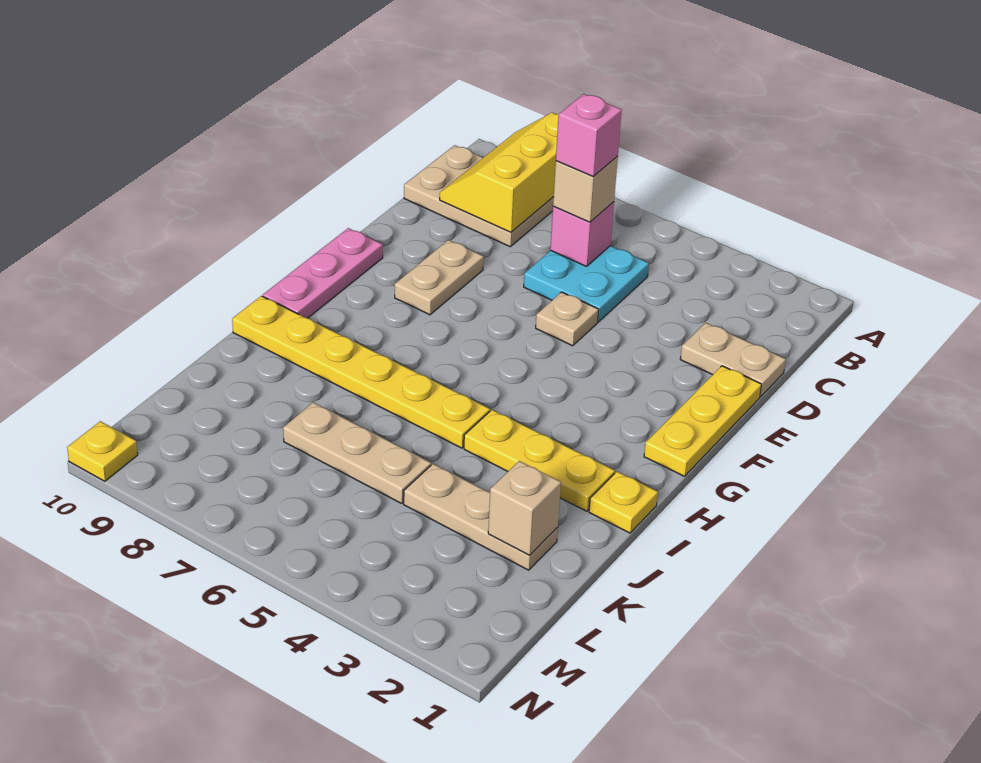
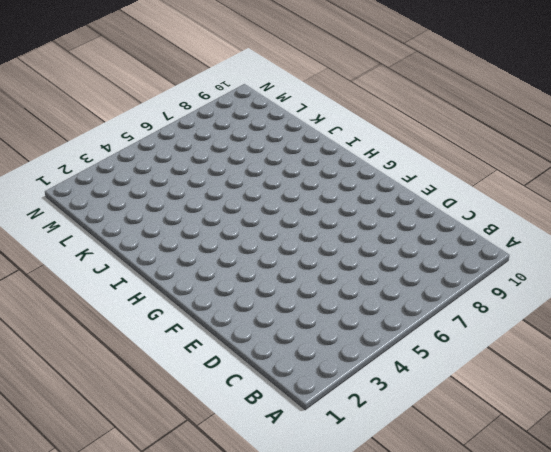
none -> tan 2x3 plate [404,145,554,247]
none -> cyan 2x2 plate [524,246,649,322]
none -> tan 1x2 plate [680,323,786,397]

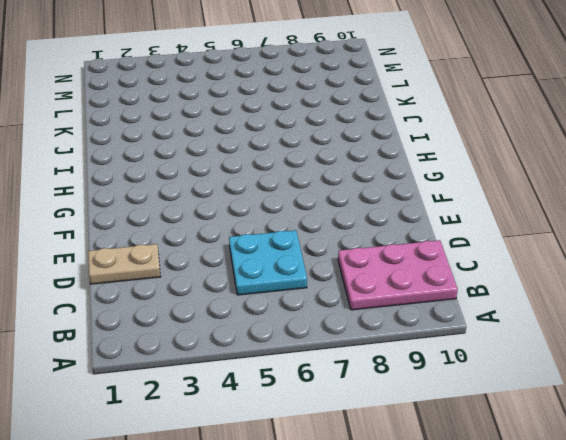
pink 2x3 plate [338,240,458,310] -> tan 2x3 plate [404,145,554,247]
none -> yellow 1x3 plate [644,366,762,476]
none -> tan 1x1 plate [536,292,599,346]
none -> tan 1x2 plate [395,240,484,315]

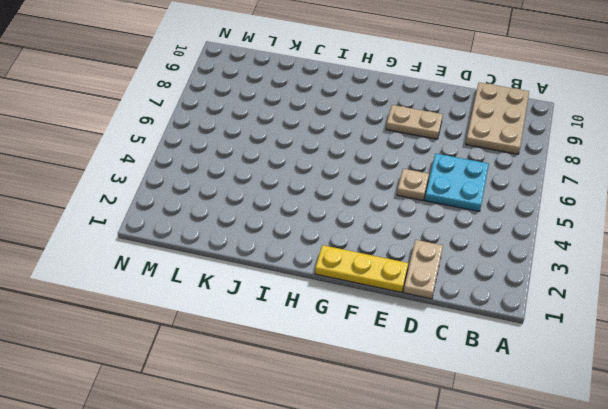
none -> pink 1x3 plate [263,228,383,318]
none -> yellow 1x1 plate [589,472,658,533]
none -> yellow 1x3 plate [464,410,615,511]

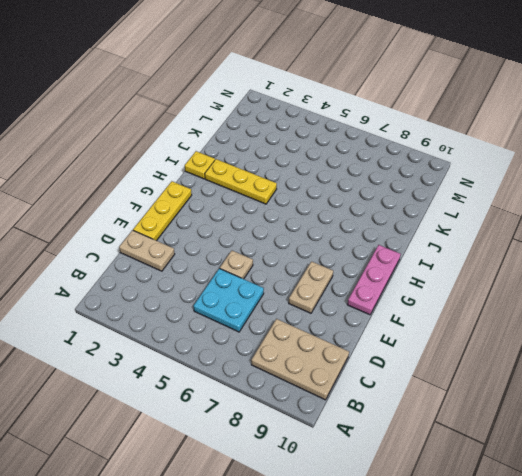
none -> yellow 1x6 plate [232,296,490,448]
none -> tan 1x3 plate [404,464,558,570]
none -> tan 1x3 plate [283,402,431,503]

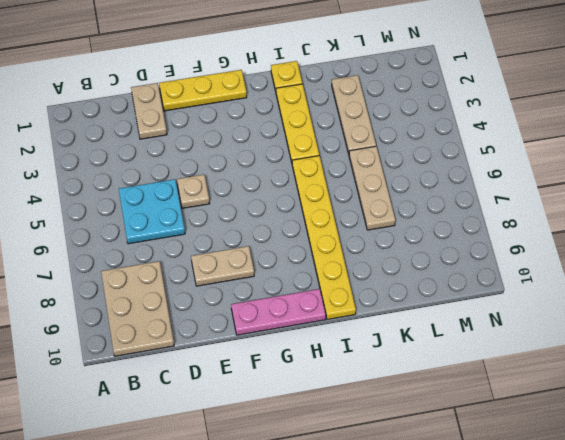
none -> yellow 1x1 plate [67,421,138,481]
none -> yellow 2x3 slope [440,113,559,232]
none -> pink 1x1 brick [550,202,614,266]

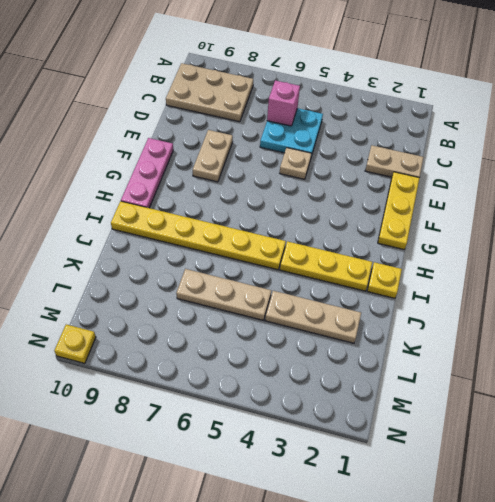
none -> yellow 2x3 slope [440,113,559,232]
none -> tan 1x1 brick [488,461,561,555]
none -> tan 1x1 brick [553,157,618,222]

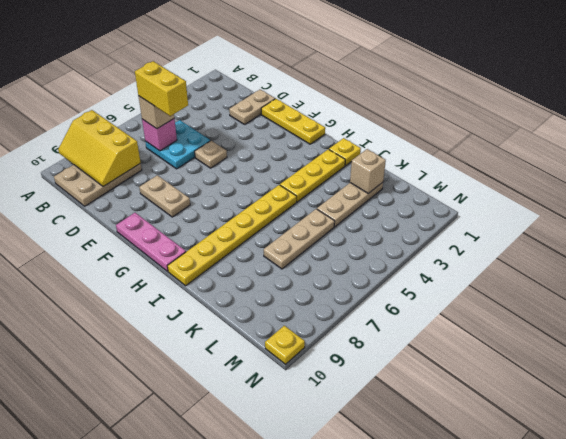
yellow 1x2 brick [135,61,188,116] -> pink 1x1 brick [556,94,622,177]

